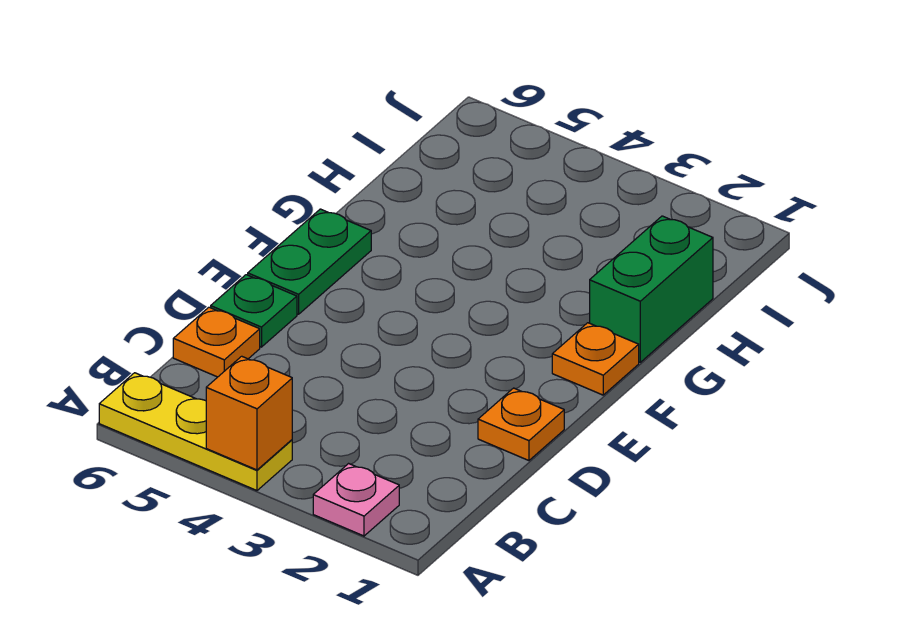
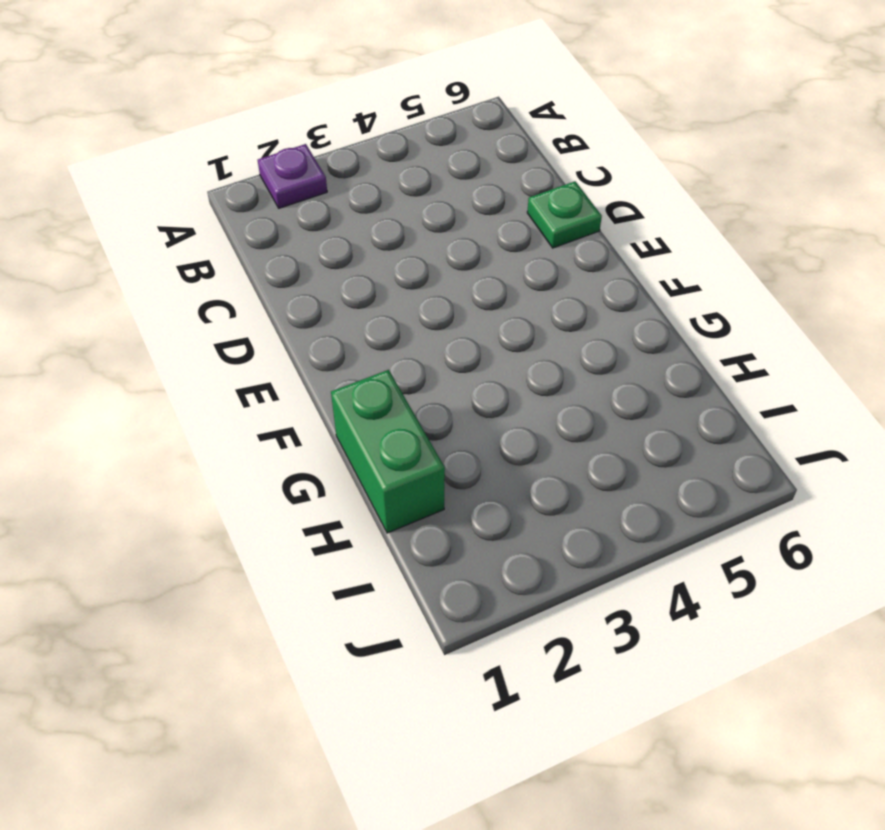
purple 1x1 plate [258,144,327,208] -> pink 1x1 plate [313,464,399,536]
none -> yellow 1x3 plate [99,373,292,491]
none -> orange 1x1 plate [173,307,260,377]

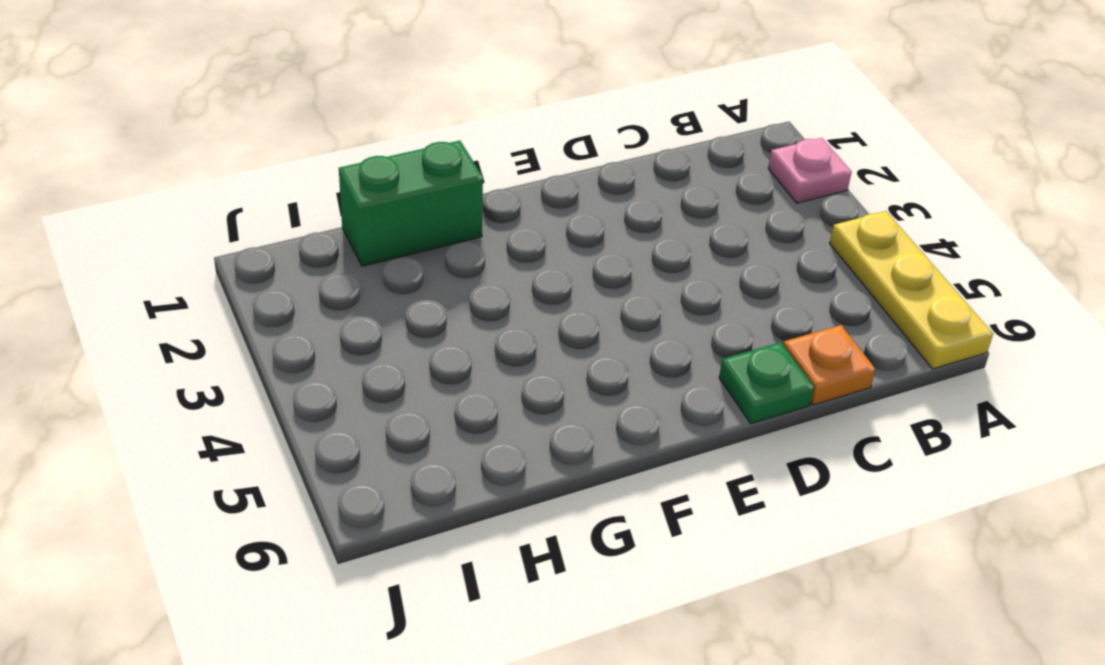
none -> orange 1x1 plate [478,388,564,461]
none -> green 1x2 plate [248,209,371,314]

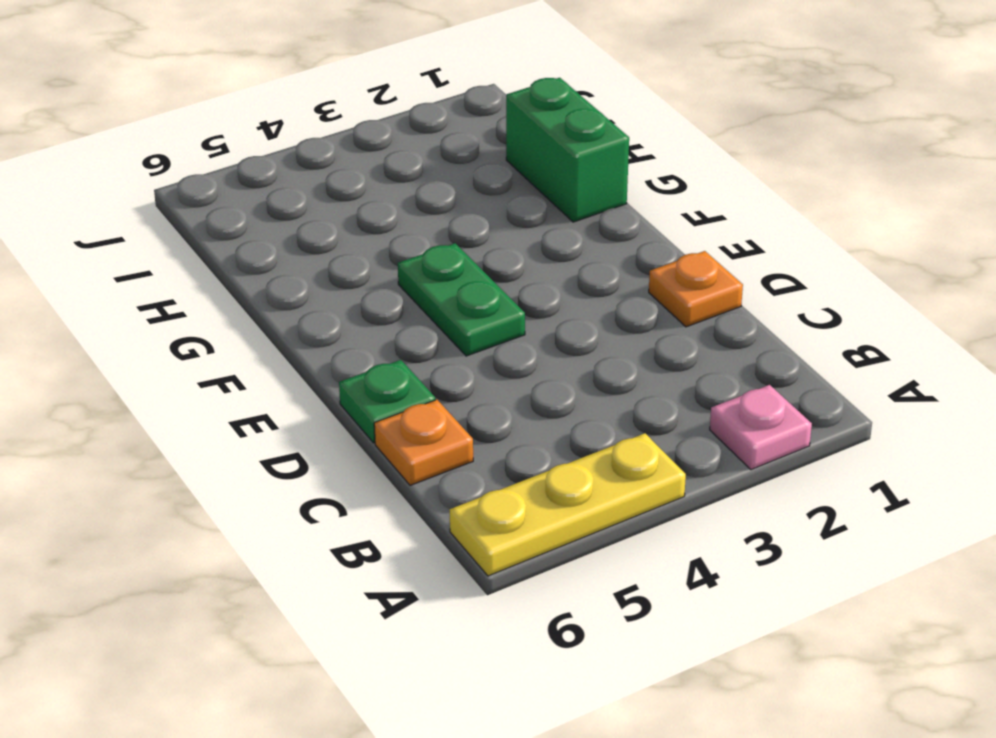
green 1x2 plate [398,243,525,356] -> green 1x2 plate moved to [248,209,371,314]
none -> orange 1x1 plate [552,323,639,395]
none -> orange 1x1 brick [206,356,292,470]

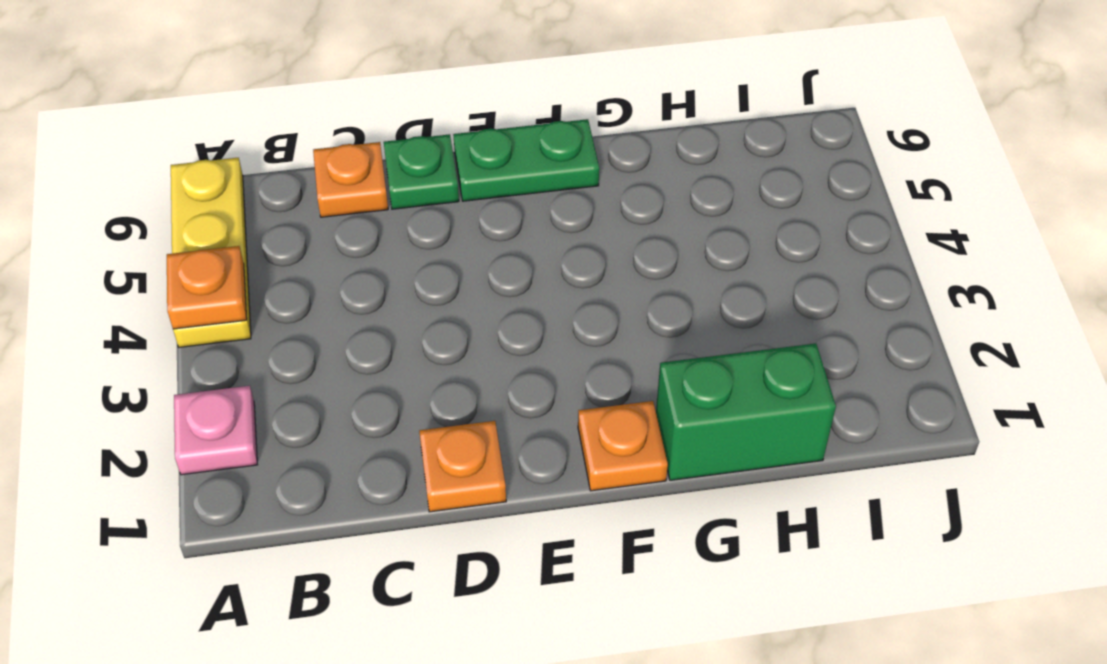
orange 1x1 plate [167,246,247,329] -> orange 1x1 brick [206,356,292,470]

